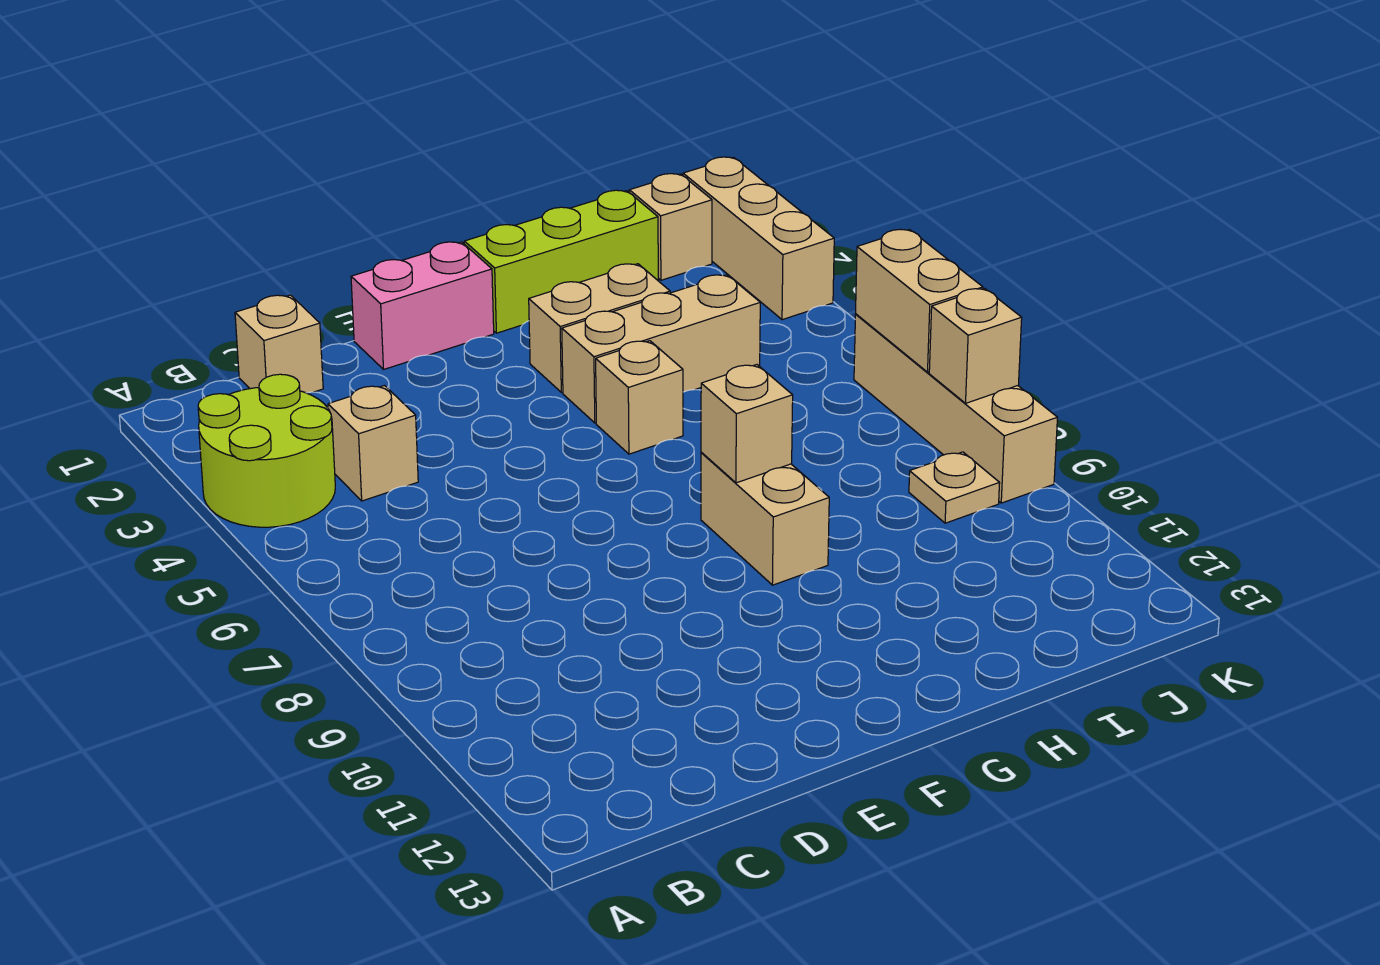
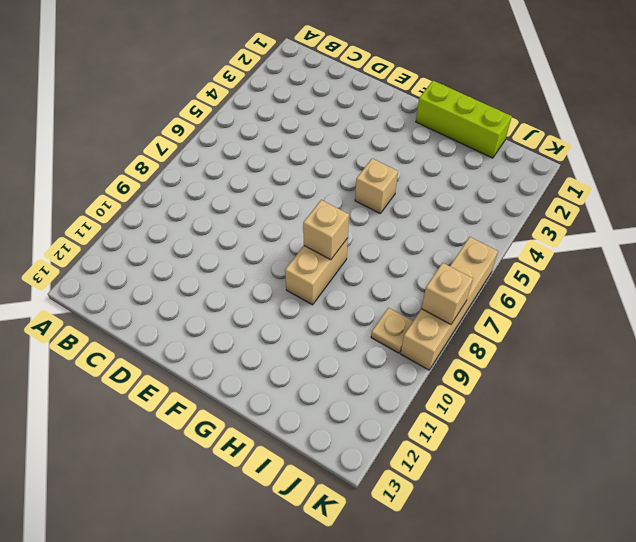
none -> lime 2x2 round brick [198,374,335,527]
none -> tan 1x1 brick [235,295,323,393]
none -> tan 1x1 brick [328,386,418,501]

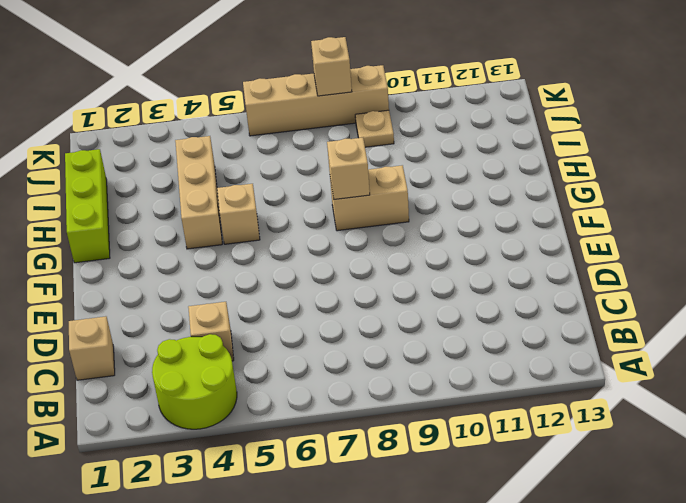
none -> pink 1x2 brick [351,242,494,369]
none -> tan 1x2 brick [529,264,670,392]
none -> tan 1x1 brick [629,174,712,280]

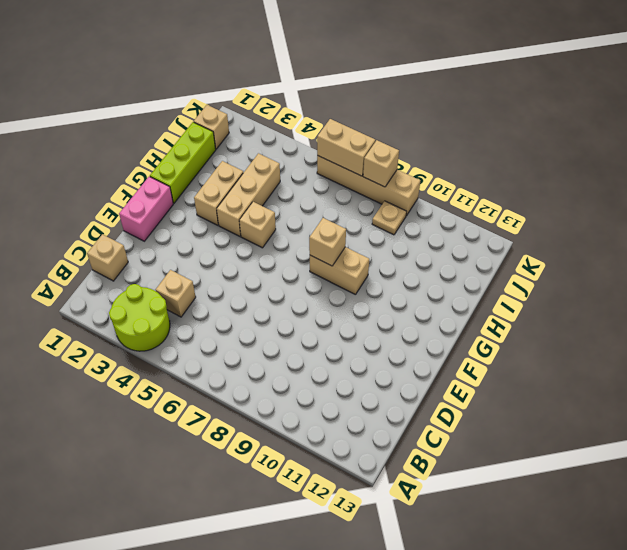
none -> tan 1x3 brick [683,157,834,320]

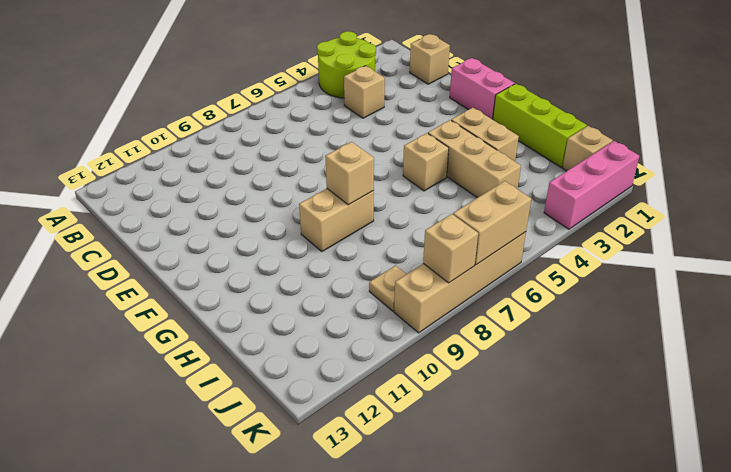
pink 1x3 brick [544,141,639,229] -> tan 1x3 brick [683,157,834,320]

